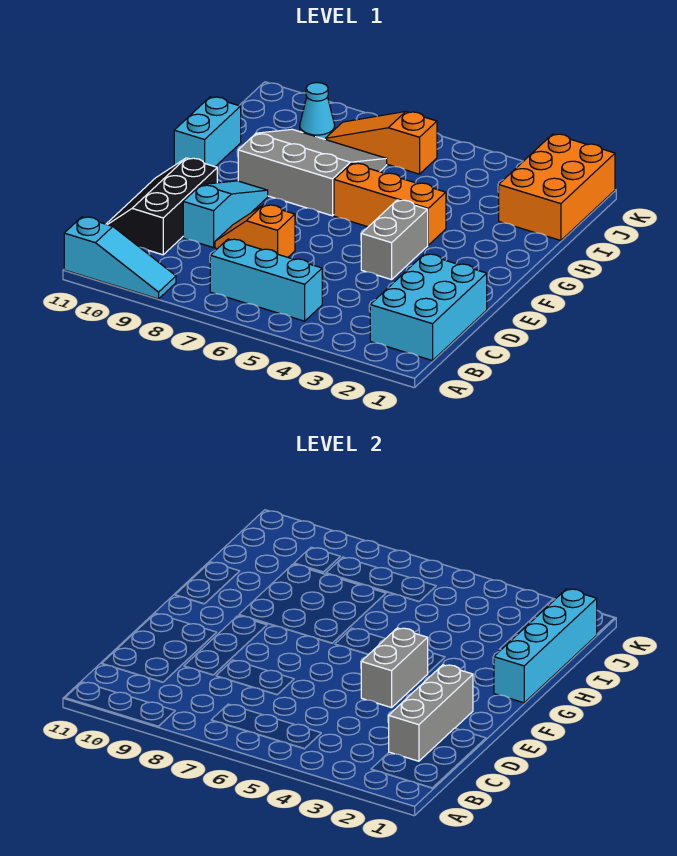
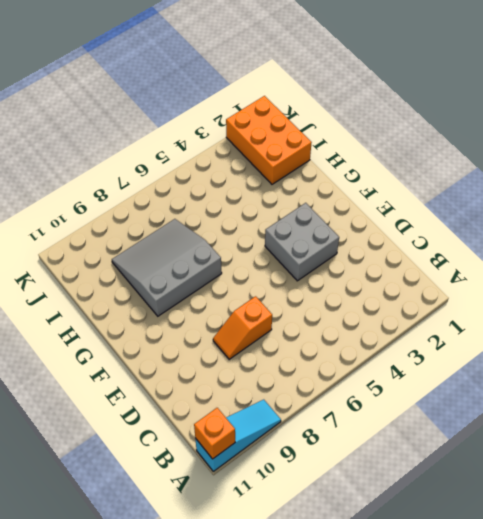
orange 1x1 brick [194,408,235,459] -> none
grey 2x2 brick [265,203,339,281] -> grey 1x2 brick [361,200,428,280]
none -> cyan 2x3 brick [370,254,487,361]
none -> cyan 1x3 brick [210,239,322,321]
none -> black 2x3 slope [107,158,217,255]

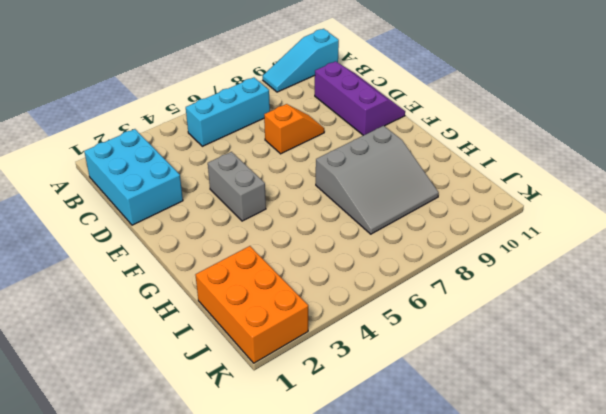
purple 2x3 slope [315,61,405,135] -> black 2x3 slope [107,158,217,255]
none -> cyan 1x3 slope [183,181,268,248]
none -> orange 1x3 brick [334,163,446,245]
none -> cyan 1x2 brick [174,97,241,167]

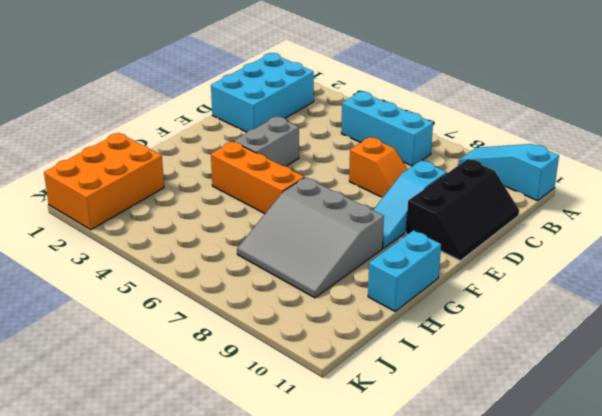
none -> orange 1x3 slope [325,112,437,174]
none -> cyan 1x1 cone [300,83,335,139]
none -> grey 1x3 brick [389,665,473,761]

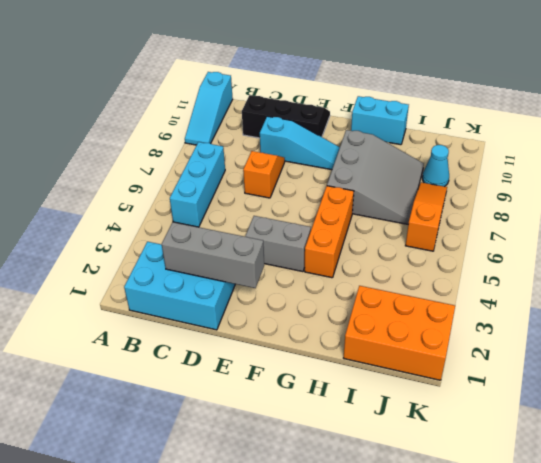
none -> grey 1x2 brick [361,628,428,708]
none -> cyan 1x4 brick [494,589,597,703]

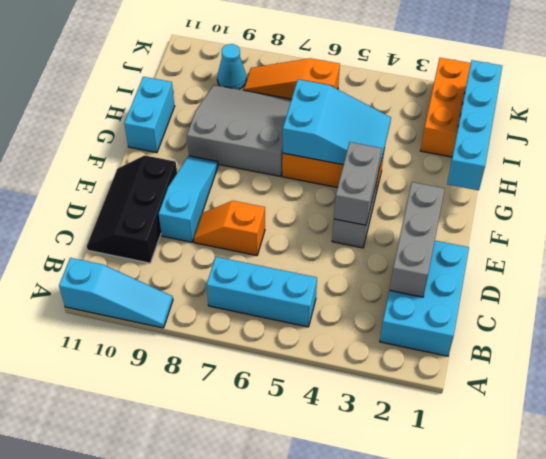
cyan 2x3 slope [283,79,391,169] -> none

